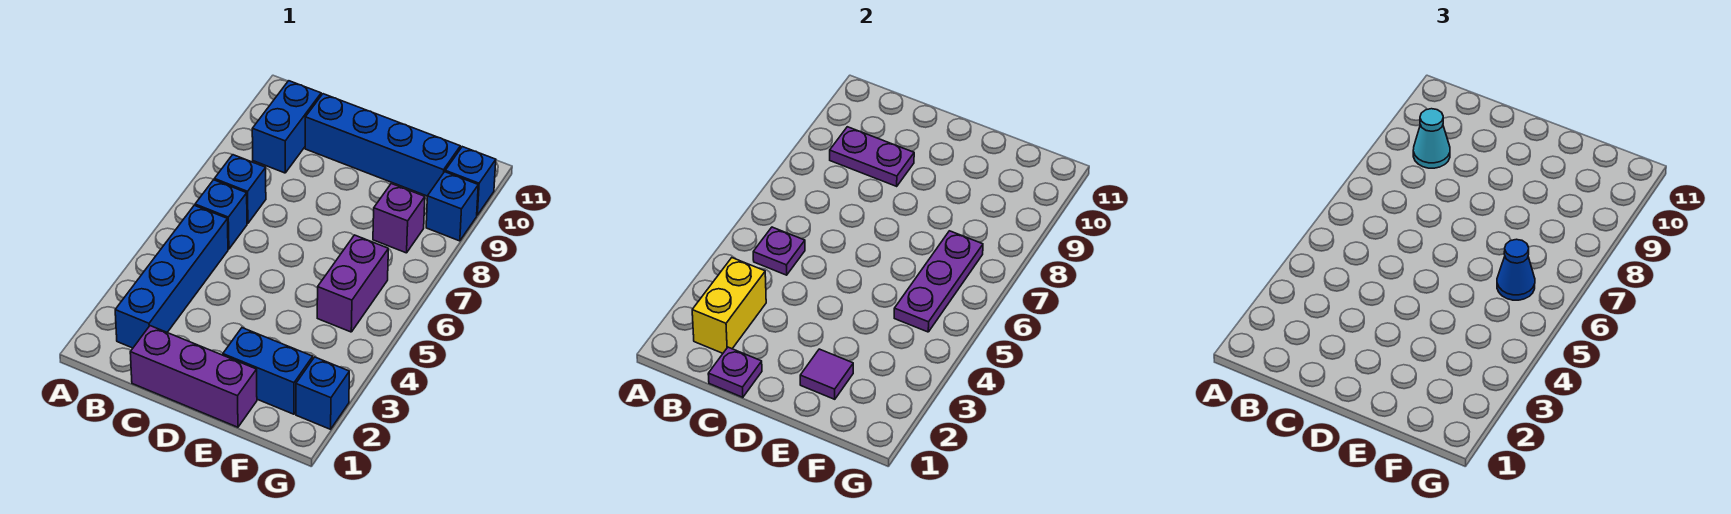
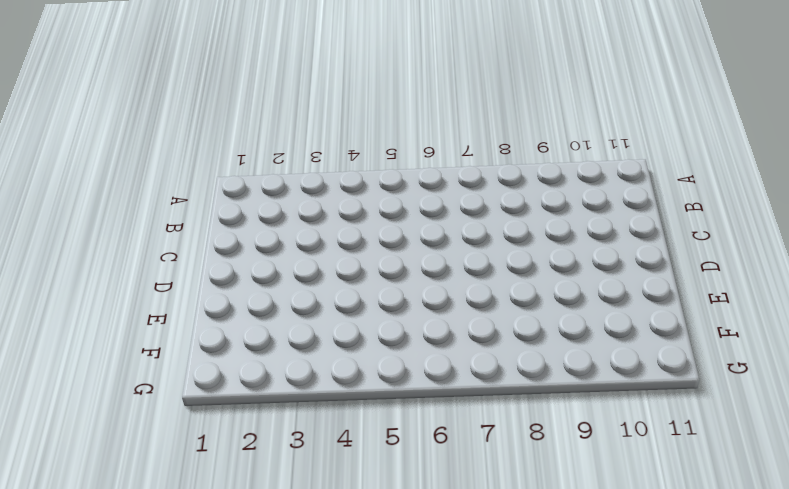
none -> blue 1x4 brick [115,205,228,348]
none -> blue 1x1 brick [195,180,247,249]
none -> blue 1x1 brick [214,155,266,223]

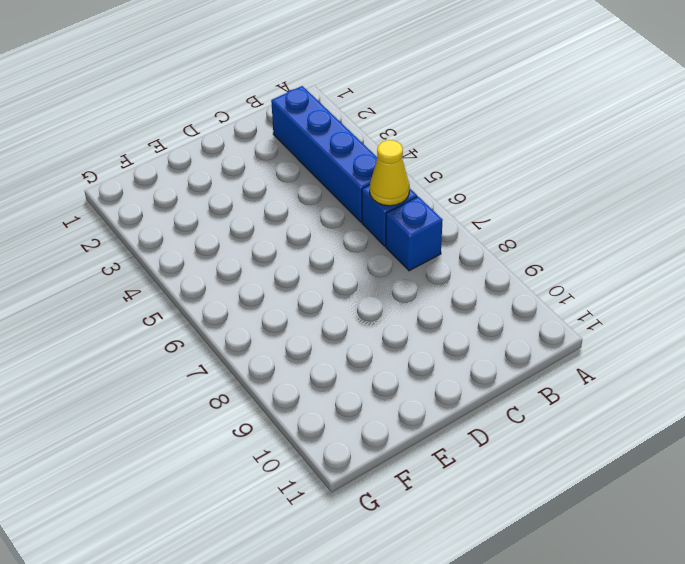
yellow 1x1 cone [370,140,409,206] -> none
none -> blue 1x2 brick [252,81,321,173]
none -> purple 1x3 brick [130,326,257,427]
none -> blue 1x4 brick [305,94,460,196]

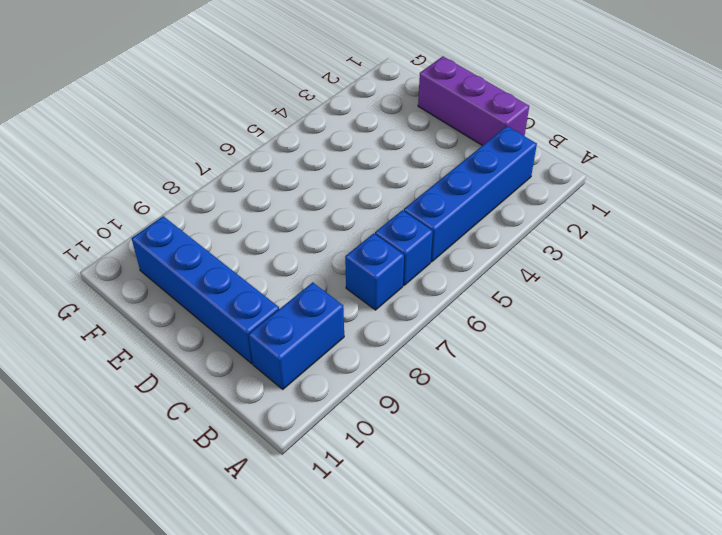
none -> blue 1x2 brick [223,328,313,414]
none -> purple 1x2 brick [317,235,388,332]
none -> purple 1x1 brick [373,184,425,253]

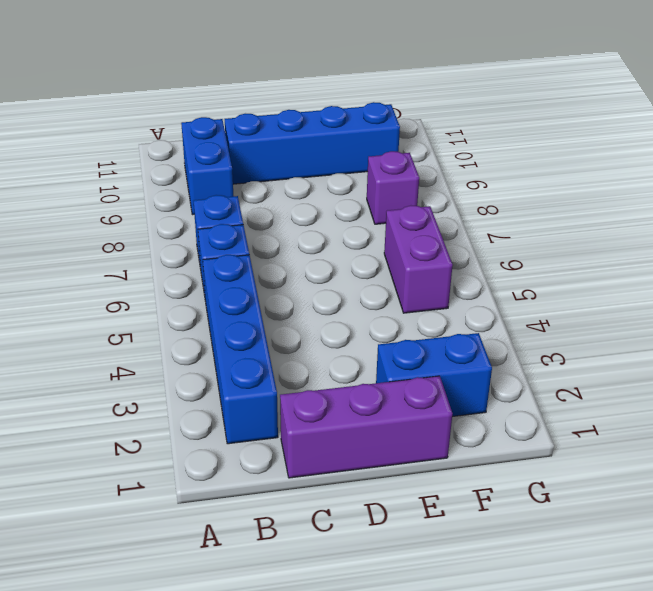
none -> blue 1x1 brick [296,357,349,429]
none -> blue 1x1 brick [426,172,478,241]
none -> blue 1x1 brick [445,147,496,215]

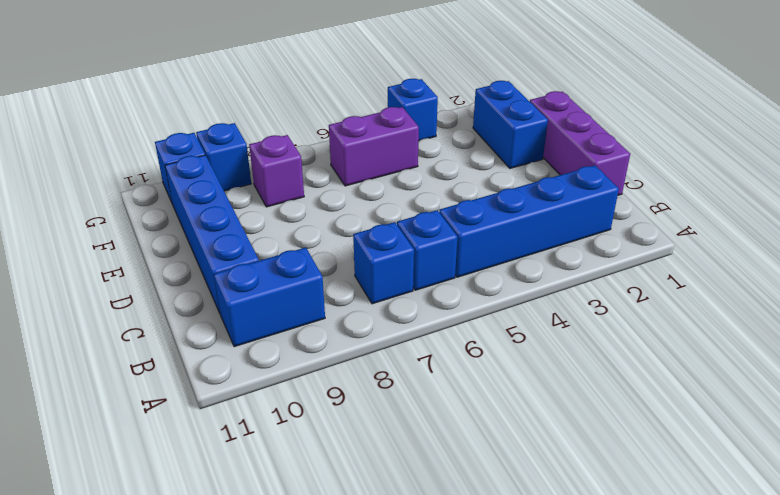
blue 1x1 brick [388,79,438,141] -> blue 1x1 brick moved to [296,357,349,429]
none -> yellow 1x2 brick [692,258,766,353]
none -> purple 1x1 plate [753,227,805,275]
none -> purple 1x2 plate [830,127,914,186]

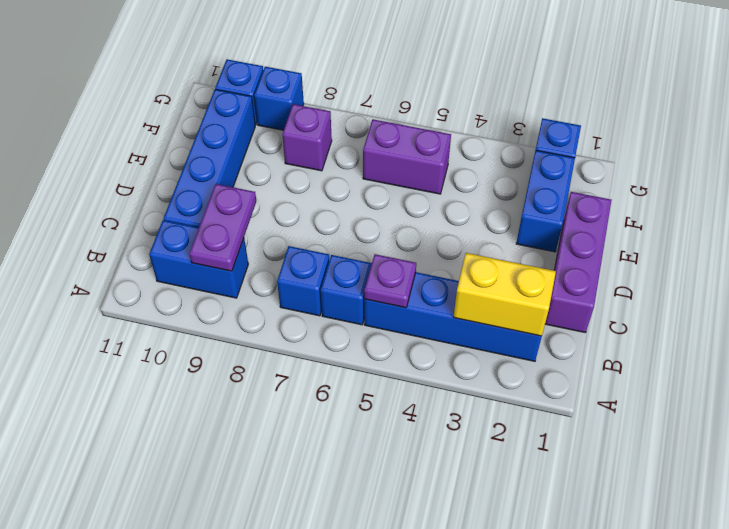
none -> purple 1x1 plate [708,347,762,397]
none -> purple 1x1 tile [800,349,853,399]
none -> purple 1x3 plate [894,231,983,332]

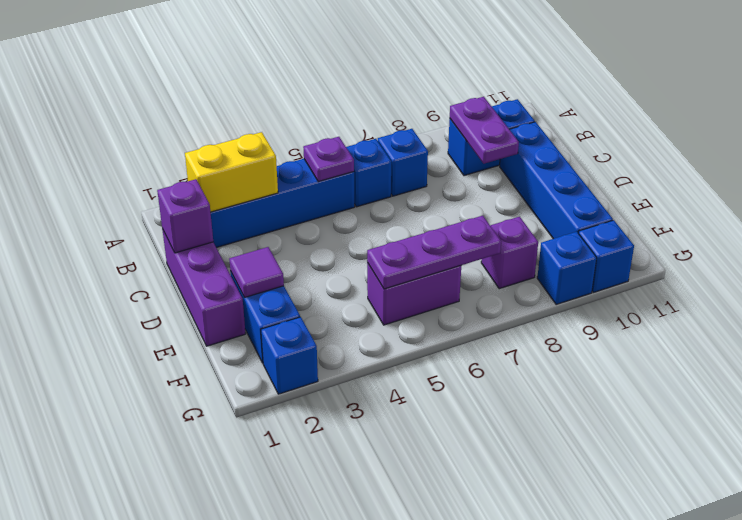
purple 1x1 brick [157,179,213,253] -> purple 1x1 plate [708,347,762,397]
none -> cyan 1x1 cone [1413,109,1450,168]
none -> blue 1x1 cone [1497,239,1535,300]

